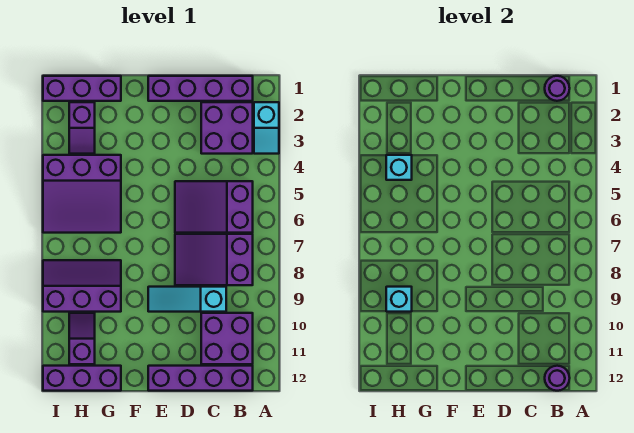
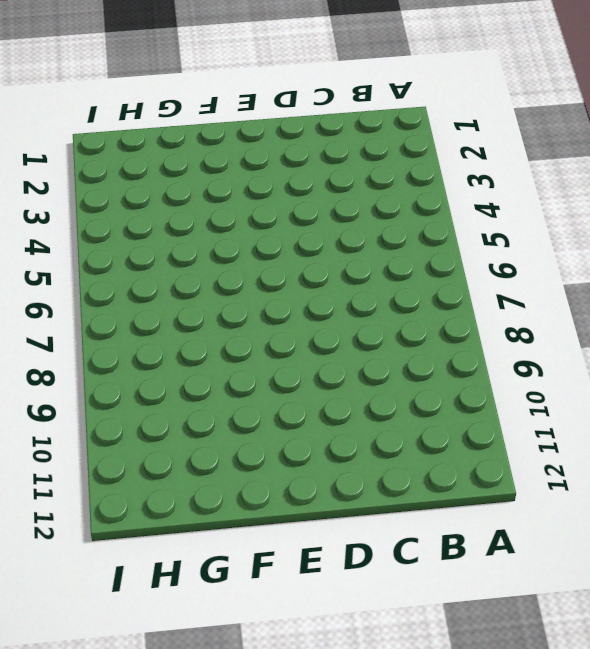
none -> cyan 1x2 slope [254,102,279,154]
none -> purple 1x4 brick [148,76,253,101]
none -> purple 2x2 brick [201,102,253,154]

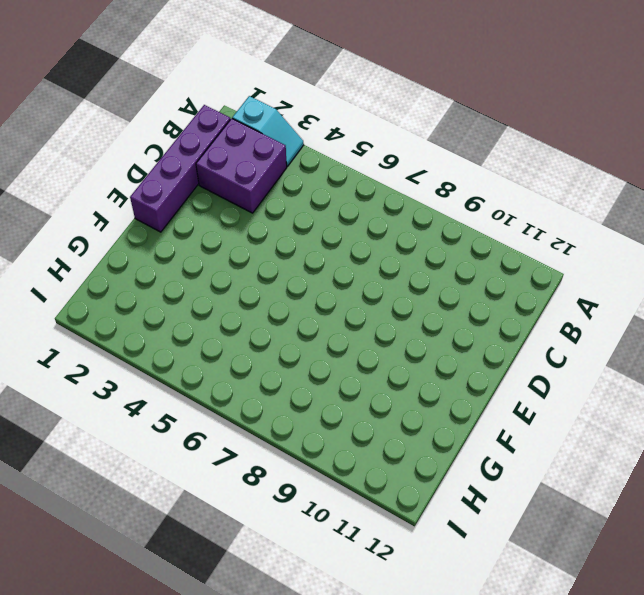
none -> purple 2x3 slope [175,181,253,233]
none -> purple 2x3 slope [175,234,253,285]
none -> purple 2x2 brick [201,313,253,364]

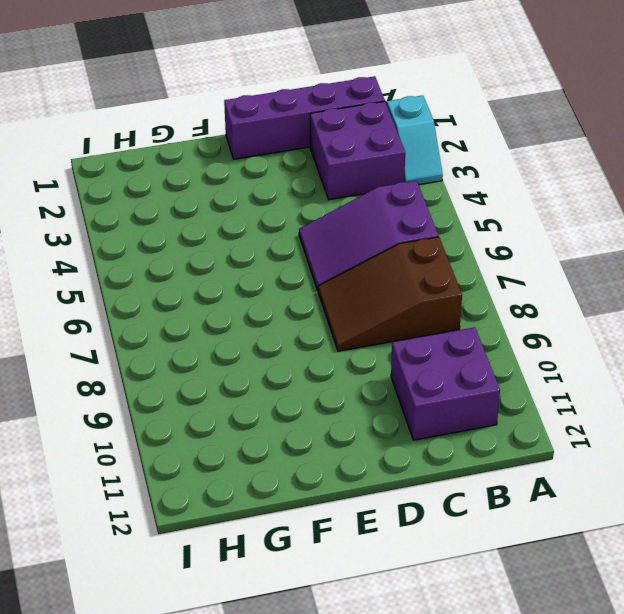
brown 2x3 slope [318,237,462,351] -> purple 2x3 slope [175,234,253,285]
none -> purple 1x4 brick [148,366,253,391]
none -> cyan 1x3 slope [148,287,226,312]
none -> purple 1x3 brick [43,76,121,101]

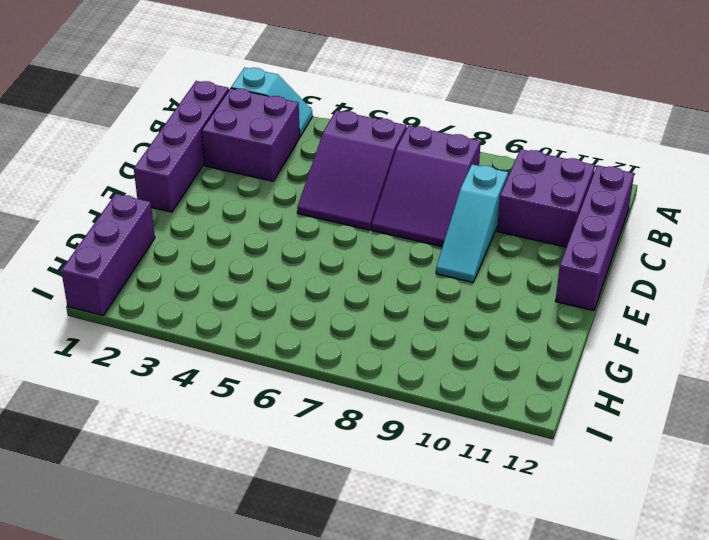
none -> purple 3x3 slope [43,155,121,233]
none -> purple 2x3 slope [43,260,121,312]
none -> purple 1x3 brick [43,366,121,391]

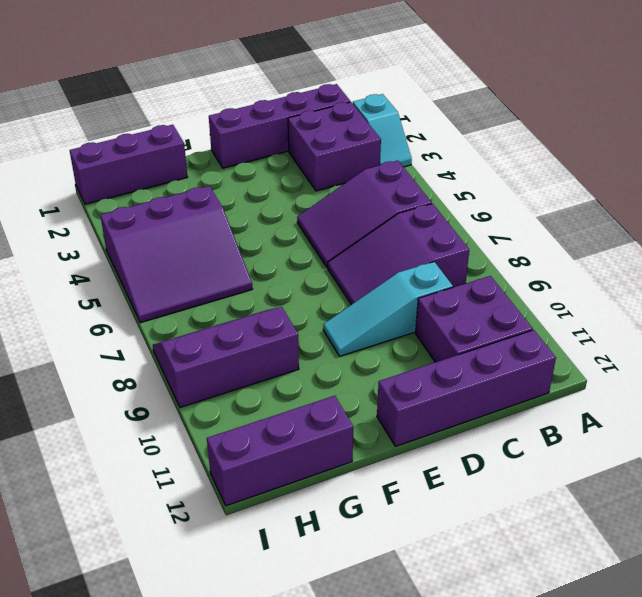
none -> purple 1x2 slope [69,102,95,154]
none -> purple 1x2 slope [69,313,95,364]
none -> purple 1x1 round brick [545,76,570,101]

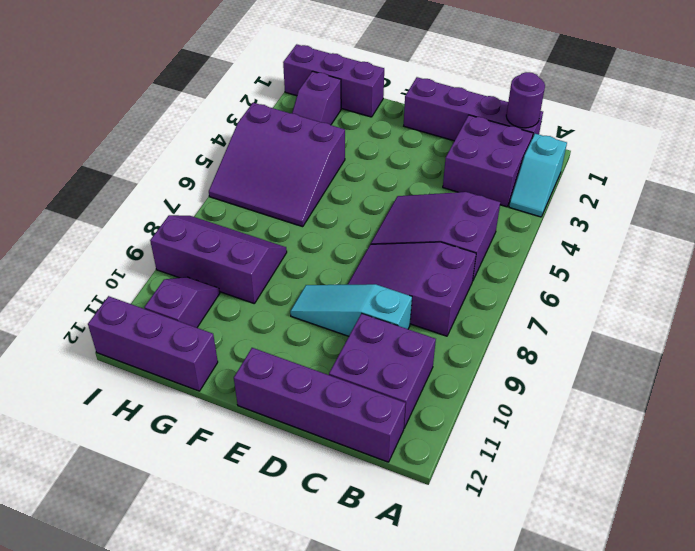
none -> purple 1x1 round brick [545,366,570,391]
none -> cyan 1x1 brick [386,155,412,180]
none -> cyan 1x1 brick [386,287,412,312]

